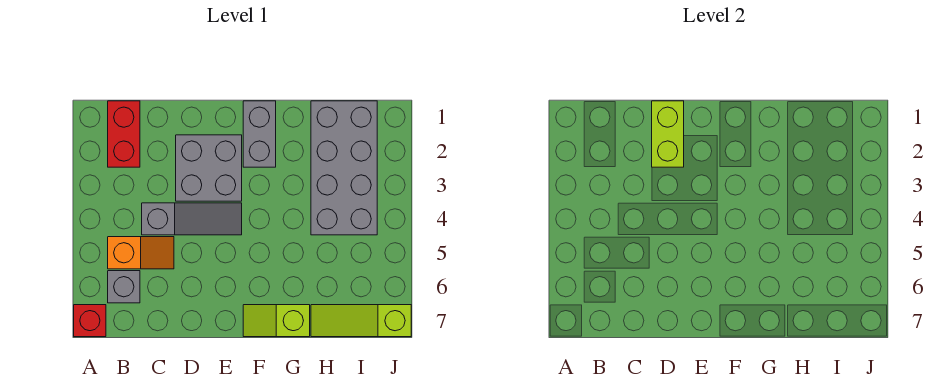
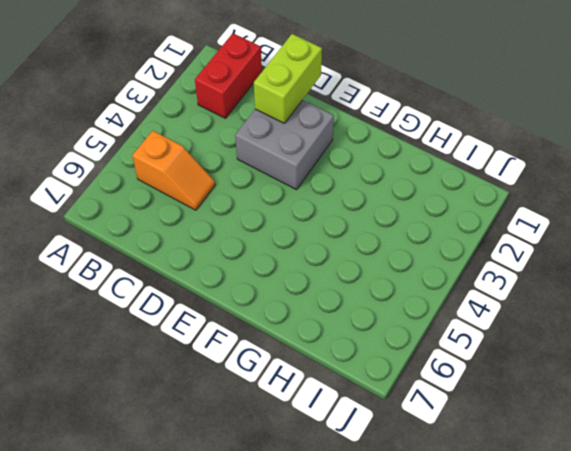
none -> red 1x1 brick [74,305,106,337]
none -> grey 1x1 brick [108,271,140,303]

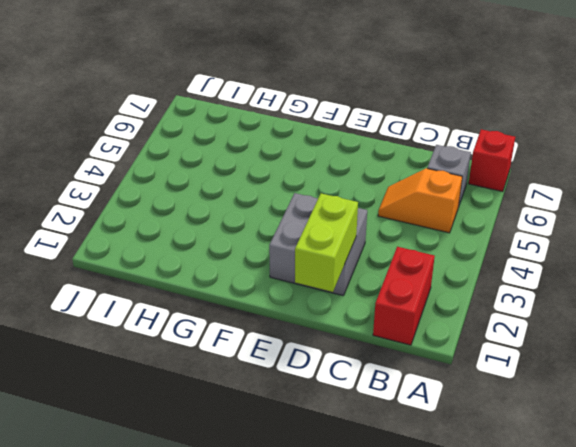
none -> grey 1x3 slope [142,203,242,235]
none -> grey 1x2 brick [243,101,276,167]

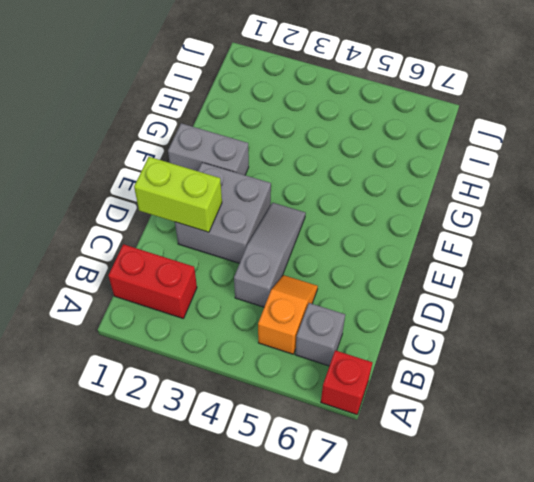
none -> lime 1x2 slope [243,305,310,337]
none -> grey 2x4 brick [311,101,377,235]

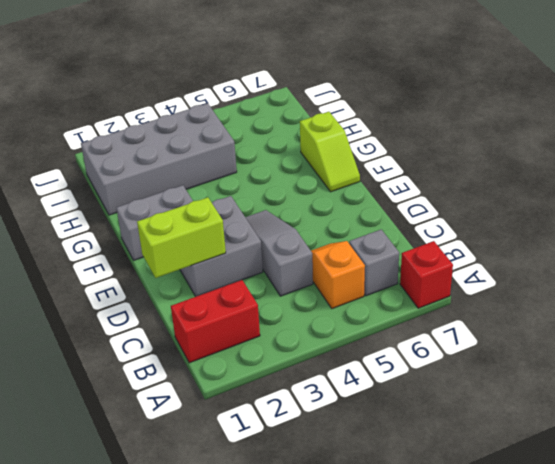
none -> lime 1x3 slope [311,305,411,337]

